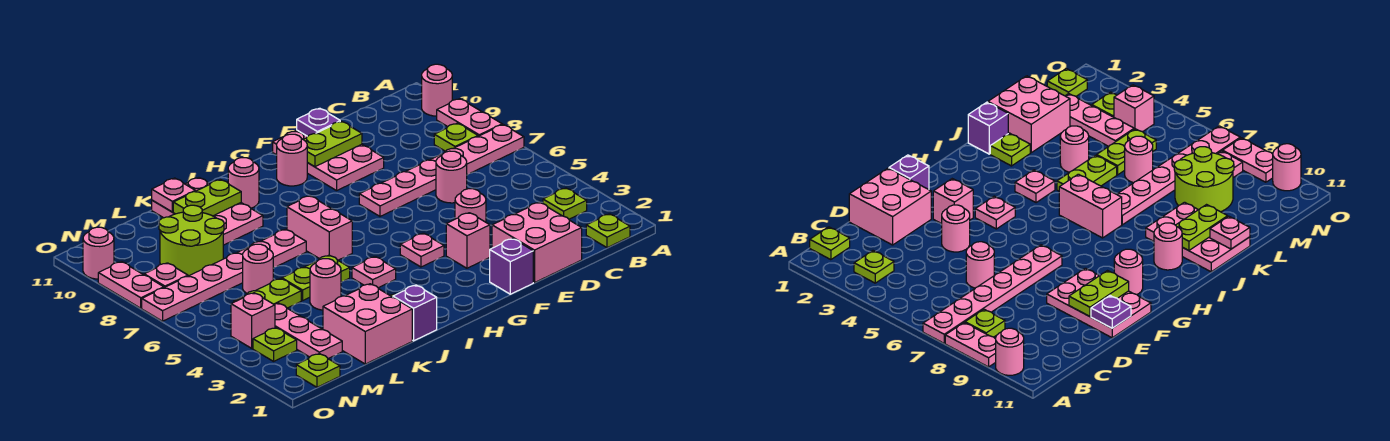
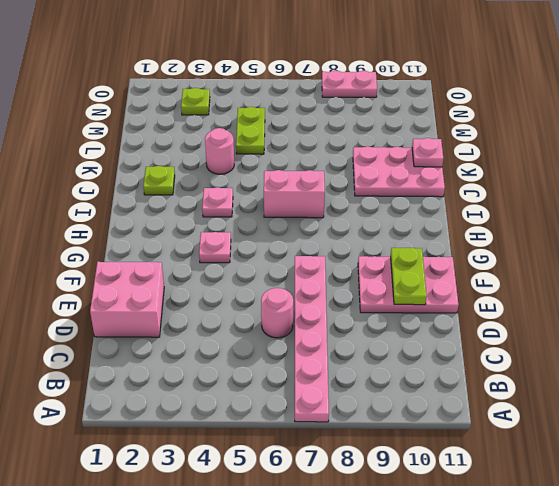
none -> pink 1x2 plate [437,99,502,136]
none -> pink 1x1 round brick [422,64,452,116]
none -> lime 1x1 plate [586,214,630,248]
none -> lime 1x1 plate [543,188,587,219]

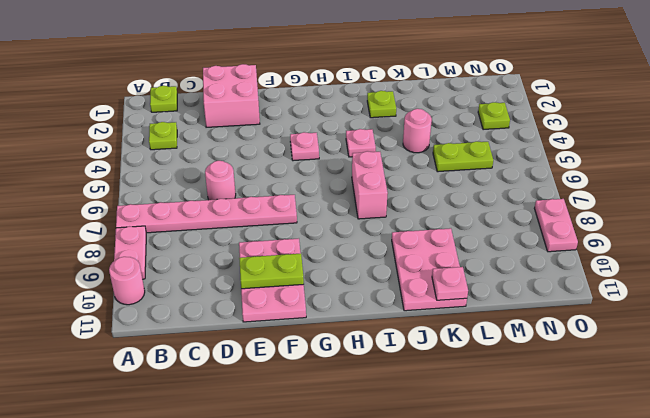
none -> lime 1x1 plate [434,123,478,151]
none -> pink 1x1 round brick [455,189,486,222]
none -> purple 1x1 brick [490,239,533,294]
none -> pink 1x1 brick [446,213,490,268]

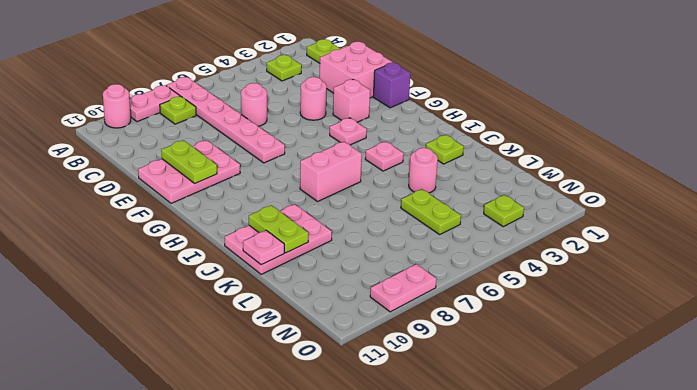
none -> pink 1x1 round brick [277,134,307,186]
none -> pink 1x1 round brick [228,158,259,208]
none -> purple 1x1 brick [393,285,437,341]
none -> lime 1x2 plate [282,255,350,301]

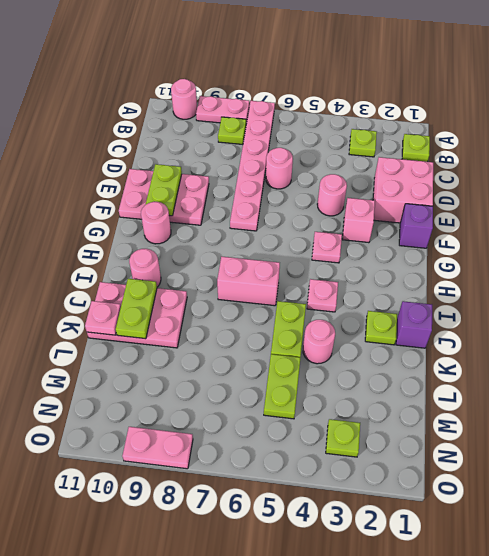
none -> pink 1x6 plate [142,229,306,321]
none -> pink 2x2 brick [323,284,412,364]
none -> pink 1x1 round brick [243,244,273,293]
none -> lime 2x2 round brick [159,205,224,276]

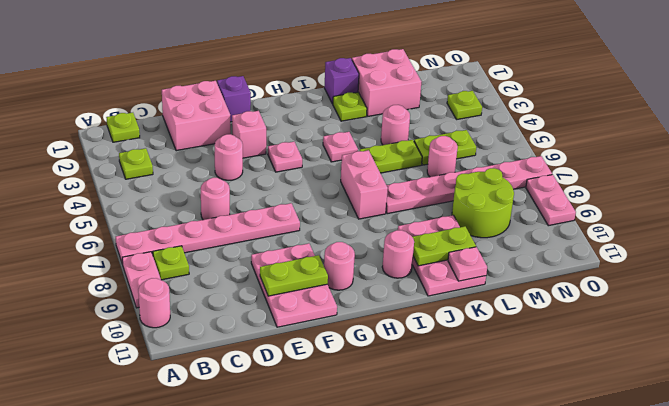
none -> pink 1x3 plate [274,303,342,359]
none -> lime 1x1 plate [296,354,340,387]
none -> pink 1x1 brick [231,293,275,348]
none -> pink 1x1 plate [144,263,188,288]

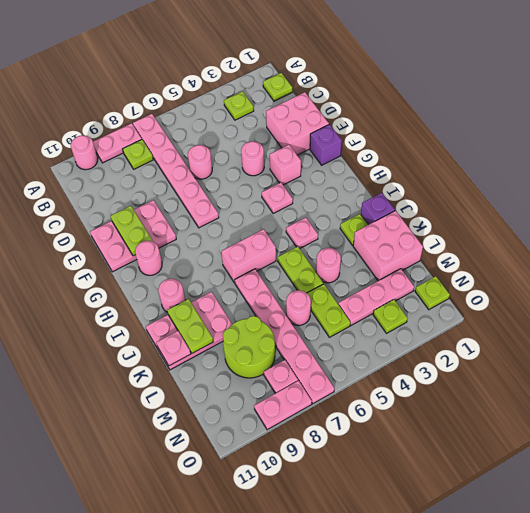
none -> pink 1x1 brick [231,293,275,348]
none -> pink 1x1 round brick [83,227,114,279]
none -> purple 1x1 plate [297,108,340,136]

